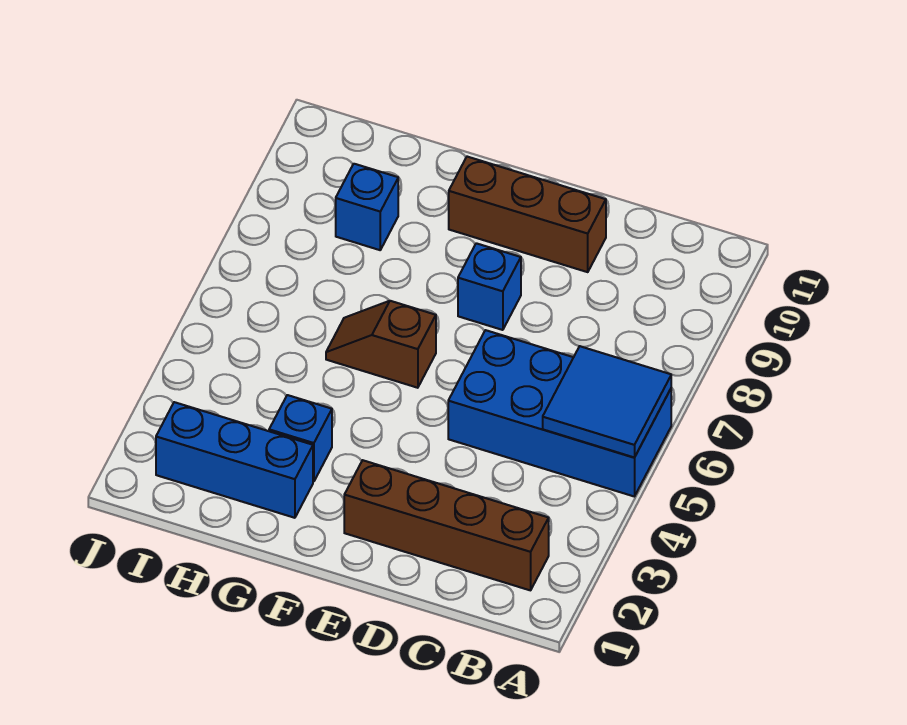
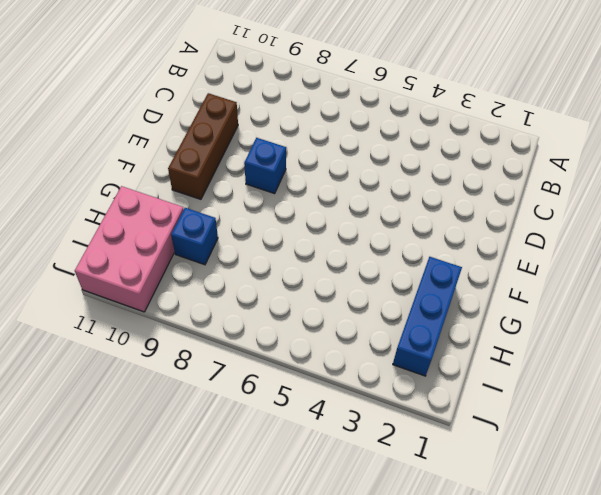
pink 2x3 brick [75,186,184,312] -> none
none -> blue 2x4 brick [448,330,671,496]
none -> brown 1x4 brick [344,460,549,590]

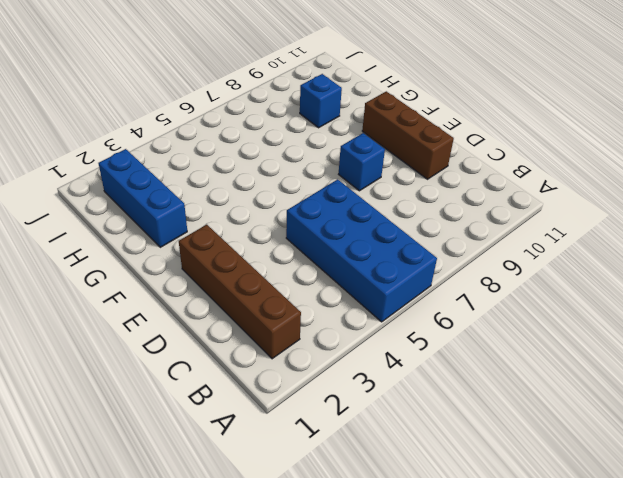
none -> brown 1x2 slope [326,301,436,388]
none -> blue 1x1 brick [269,395,332,482]

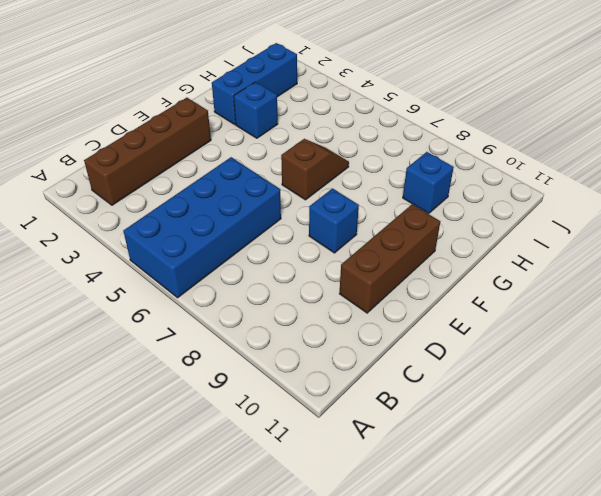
none -> blue 2x2 tile [543,346,671,458]

